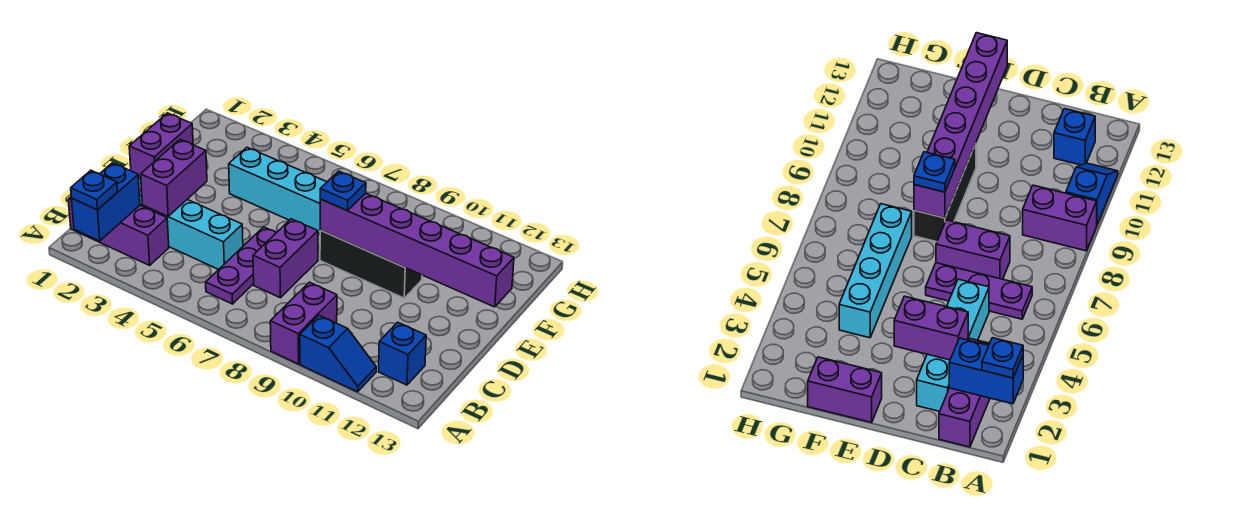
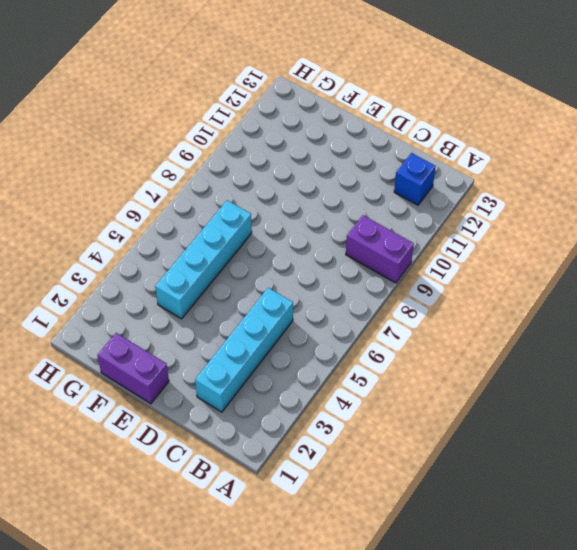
none -> blue 1x2 slope [300,315,376,392]
none -> purple 1x3 brick [68,197,169,265]
none -> purple 1x3 plate [206,227,276,304]

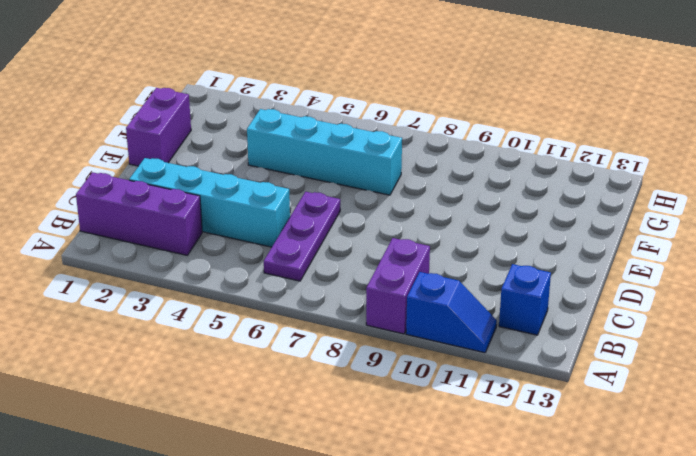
none -> purple 1x2 brick [253,219,318,298]
none -> black 1x3 brick [320,230,422,298]
none -> blue 1x2 brick [72,163,140,241]

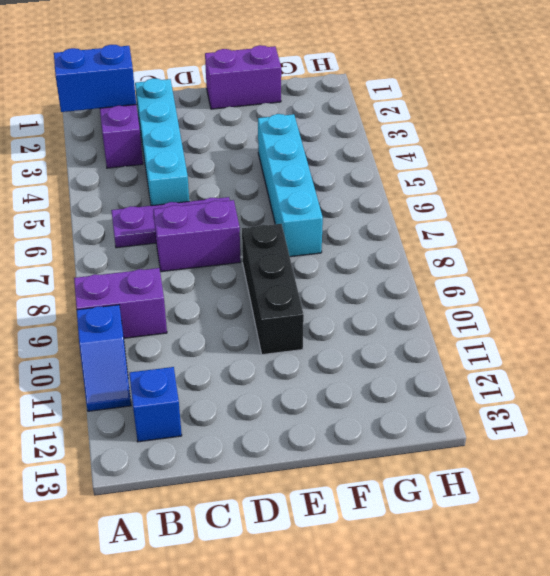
none -> purple 1x2 brick [141,139,207,216]
none -> purple 1x6 brick [320,193,514,307]
none -> blue 1x1 plate [71,170,118,210]

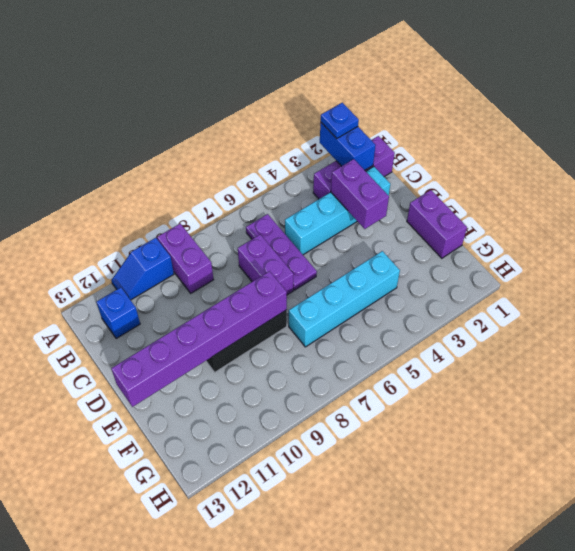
none -> blue 1x1 plate [320,171,366,211]

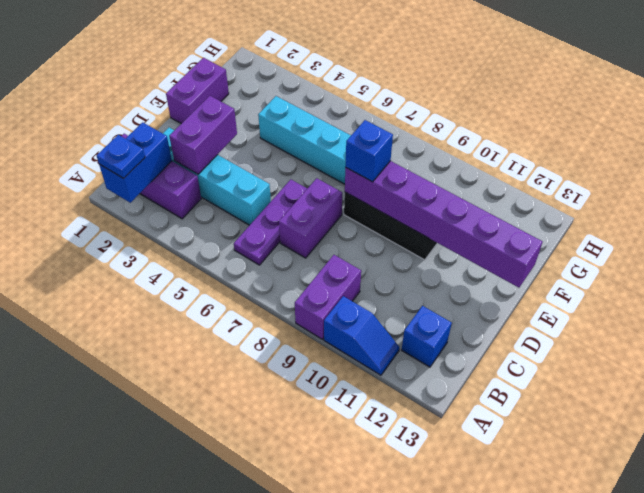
blue 1x1 brick [345,120,393,182] -> blue 1x1 plate [320,171,366,211]

